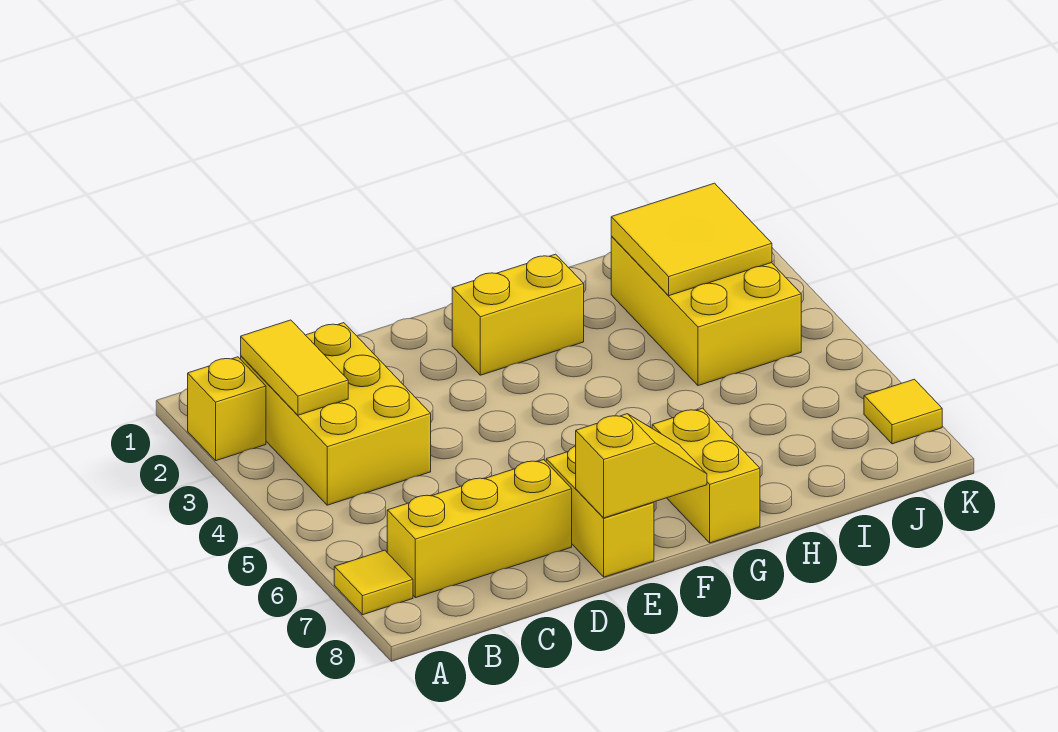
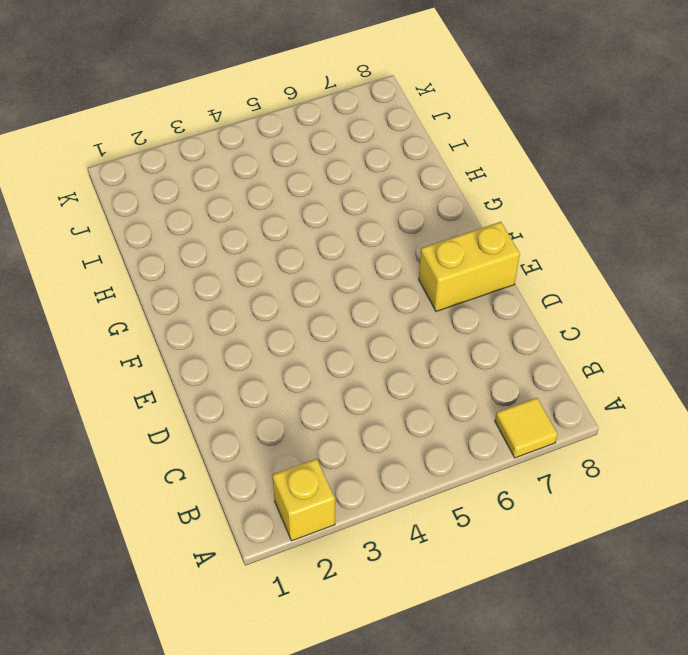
none -> yellow 2x3 brick [241,323,431,505]
none -> yellow 1x3 brick [387,460,572,598]
none -> yellow 1x2 brick [452,254,584,375]

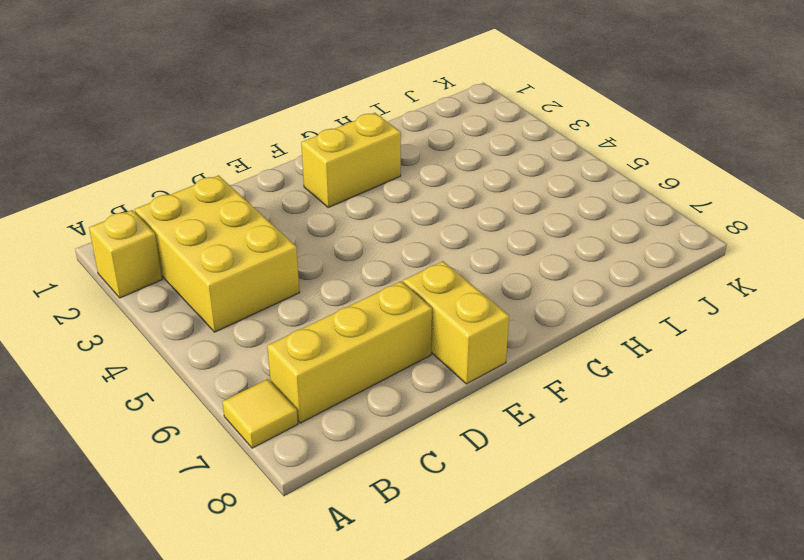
none -> yellow 1x2 brick [652,408,760,543]
none -> yellow 2x3 brick [611,237,801,386]
none -> yellow 1x1 tile [864,379,942,444]

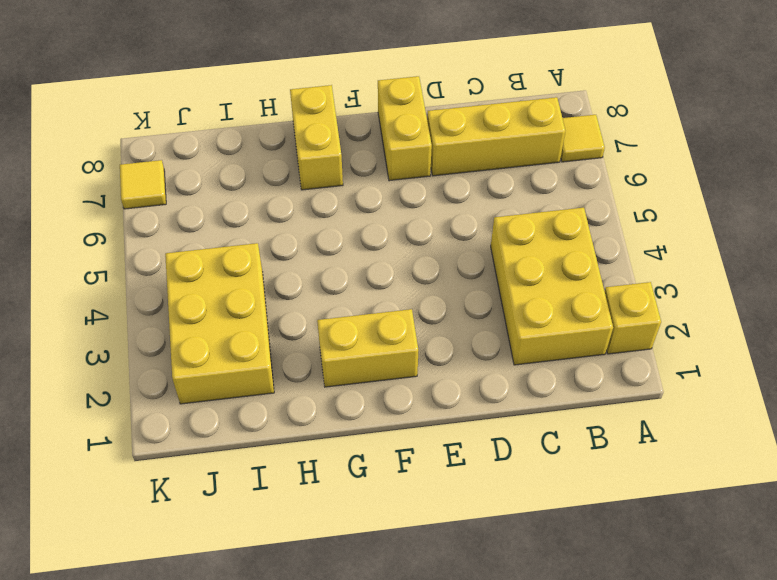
none -> yellow 1x2 tile [241,320,348,415]
none -> yellow 1x2 slope [576,414,707,518]
none -> yellow 2x2 tile [611,183,772,296]

